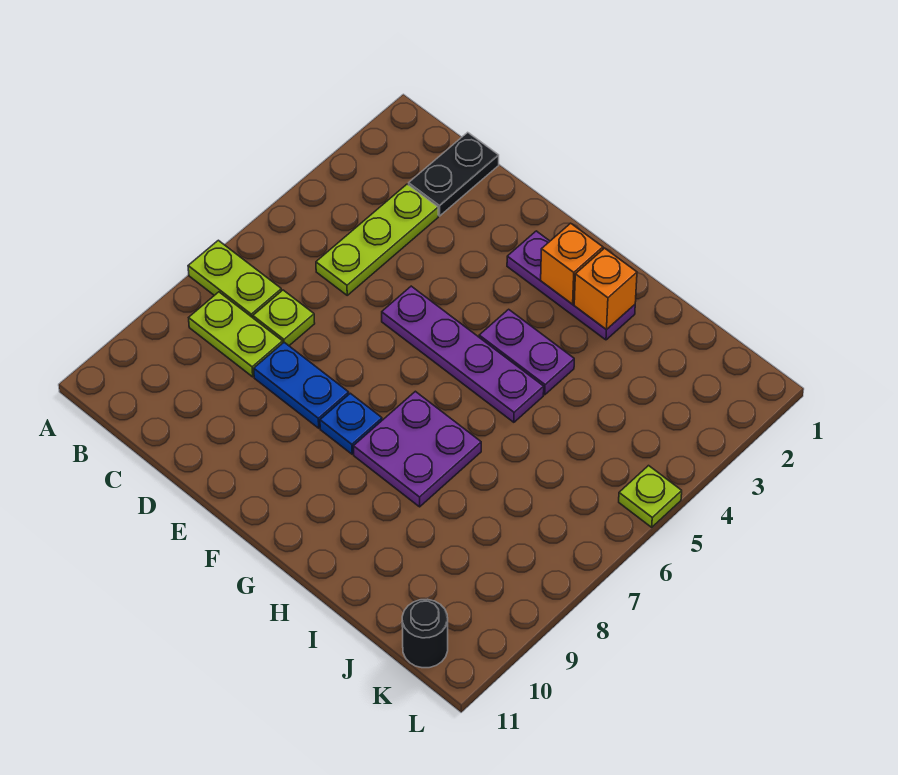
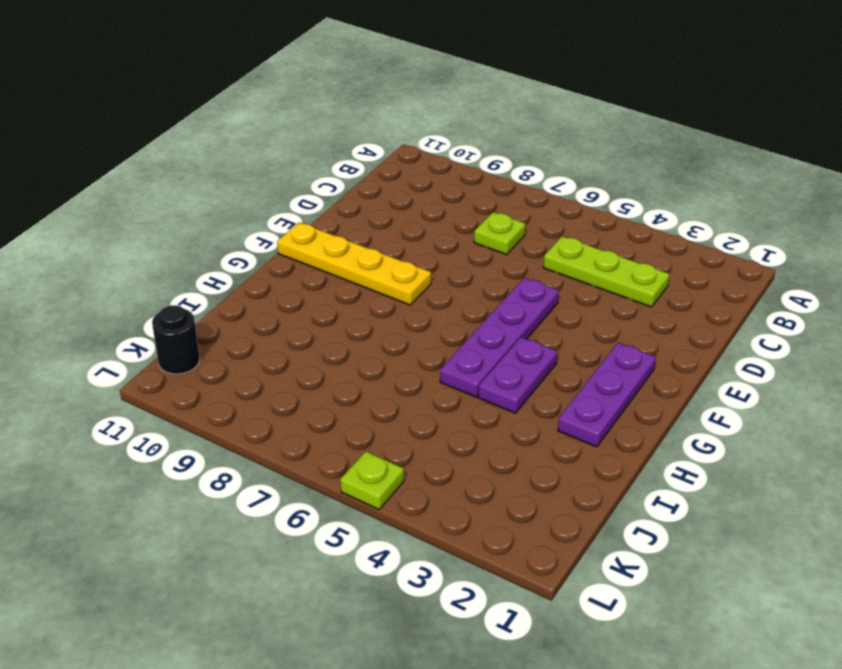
yellow 1x4 plate [277,222,431,305] -> blue 1x1 plate [320,393,382,454]
none -> lime 1x2 plate [188,240,282,318]
none -> lime 1x2 plate [189,292,283,377]
none -> black 1x2 plate [409,132,499,216]

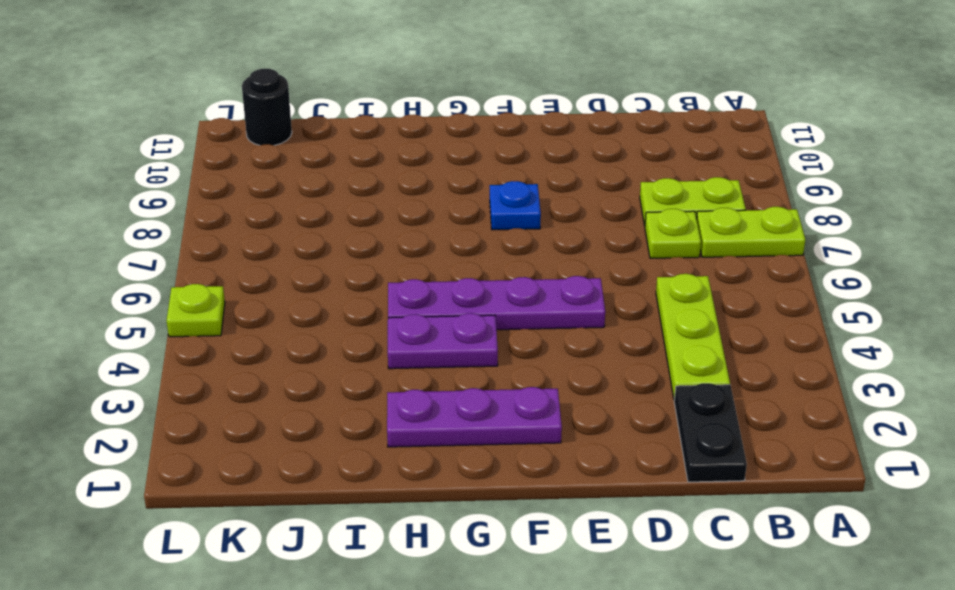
none -> blue 1x2 plate [254,342,349,428]
none -> purple 2x2 plate [353,391,481,507]
none -> orange 1x1 brick [541,223,603,304]

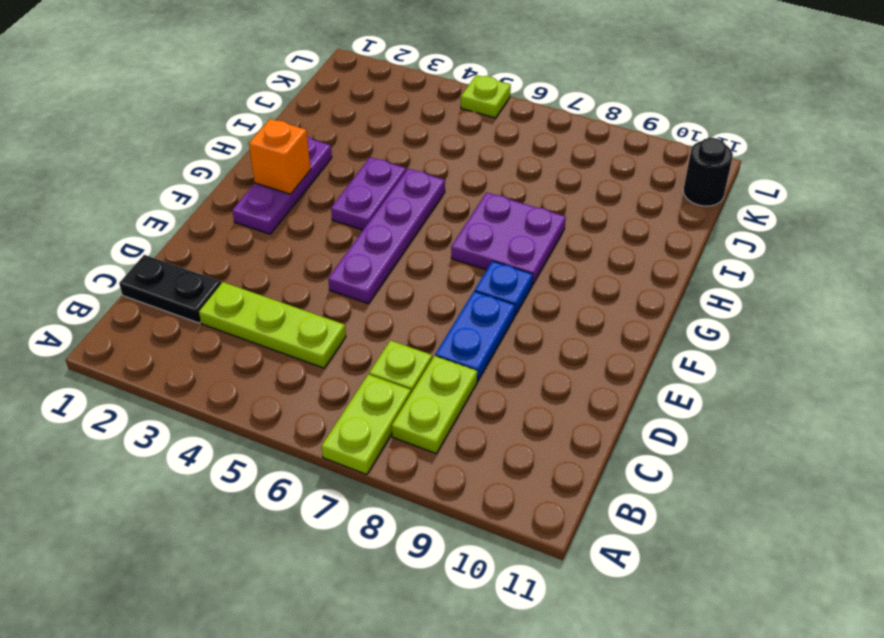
none -> orange 1x1 brick [574,248,637,330]

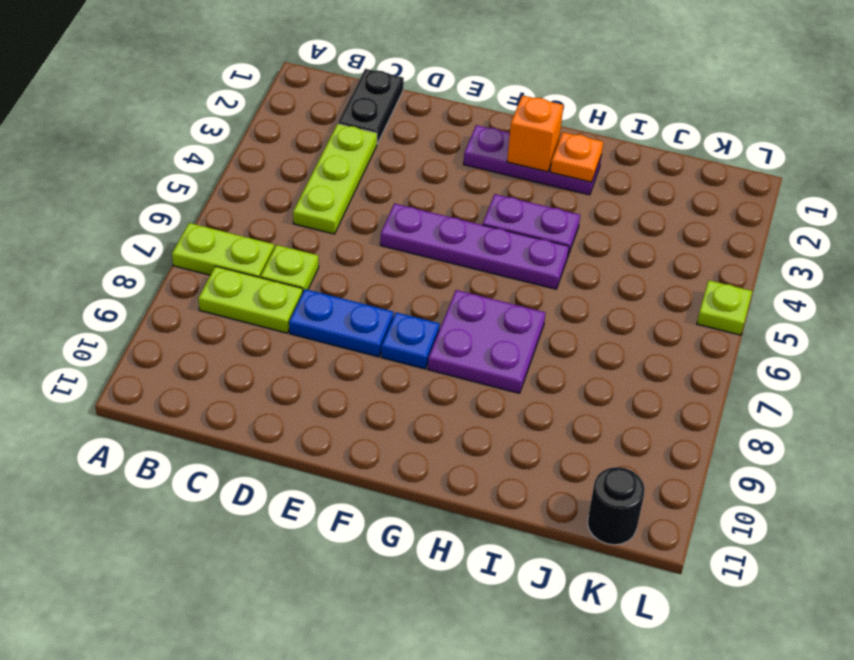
orange 1x1 plate [550,132,603,182] -> orange 1x1 brick [574,248,637,330]

